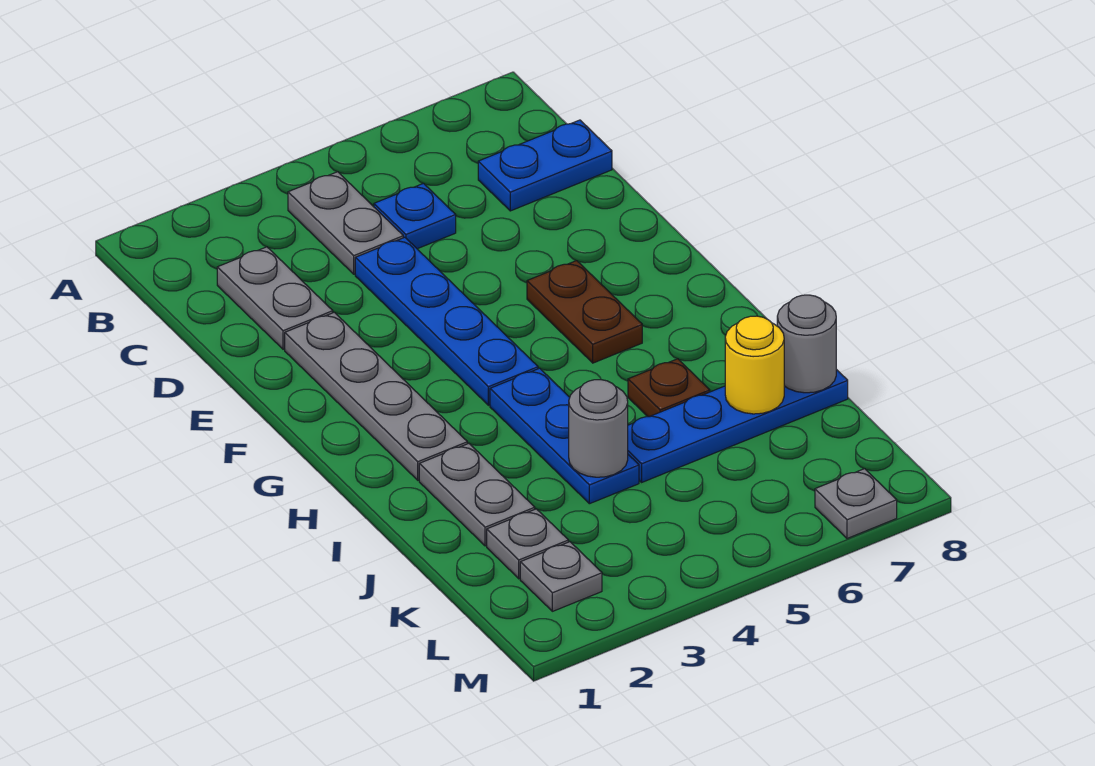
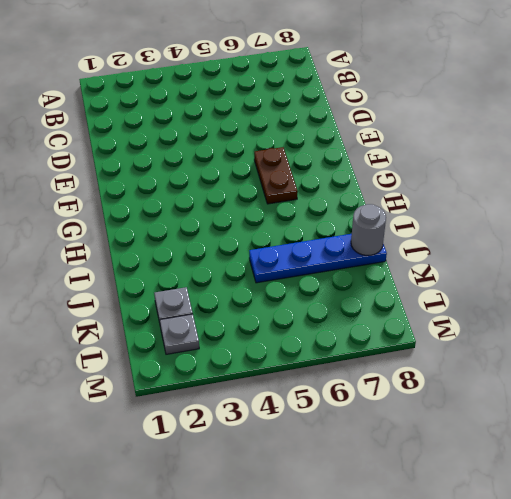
none -> grey 1x2 plate [288,172,403,274]
none -> grey 1x2 plate [217,247,333,349]
none -> blue 1x1 plate [374,183,456,249]

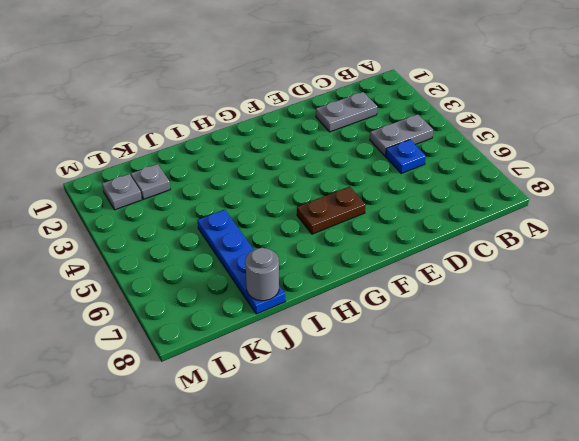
none -> blue 1x2 plate [478,120,612,211]
none -> blue 1x4 plate [355,237,538,405]
none -> grey 1x4 plate [285,312,467,480]

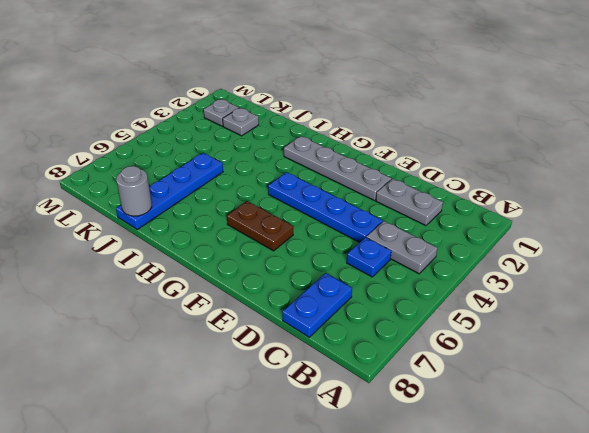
none -> blue 1x3 plate [490,368,639,504]
none -> grey 1x2 plate [419,443,535,546]
none -> brown 1x1 plate [628,359,710,417]

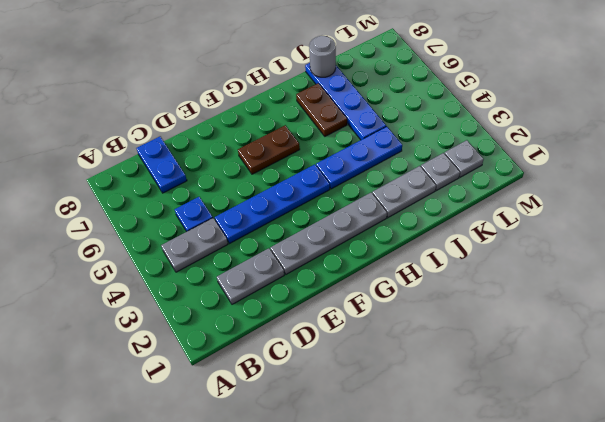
brown 1x2 plate [296,83,347,136] -> brown 1x1 plate [628,359,710,417]
none -> grey 1x1 plate [815,469,897,538]
none -> grey 1x1 round brick [569,380,628,477]
none -> yellow 1x1 round brick [725,316,784,414]

